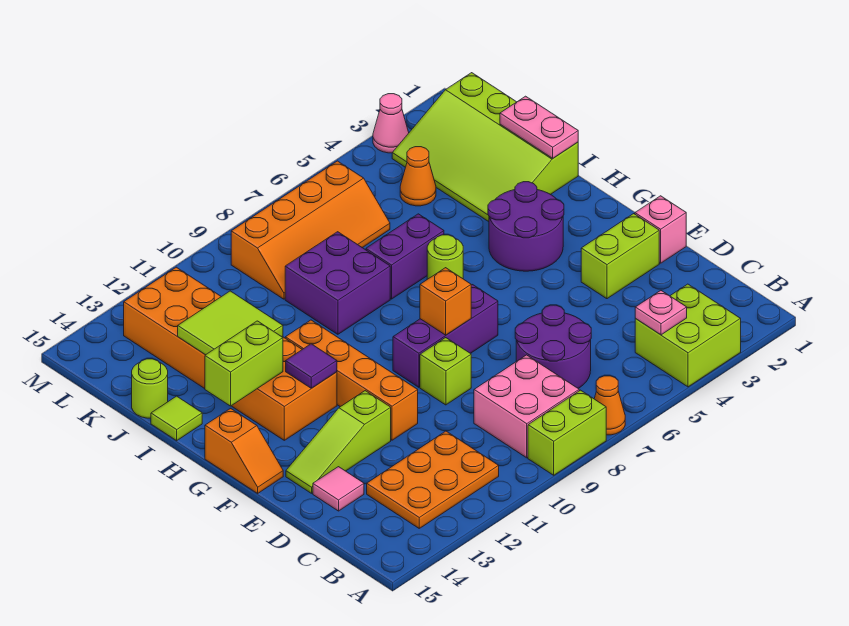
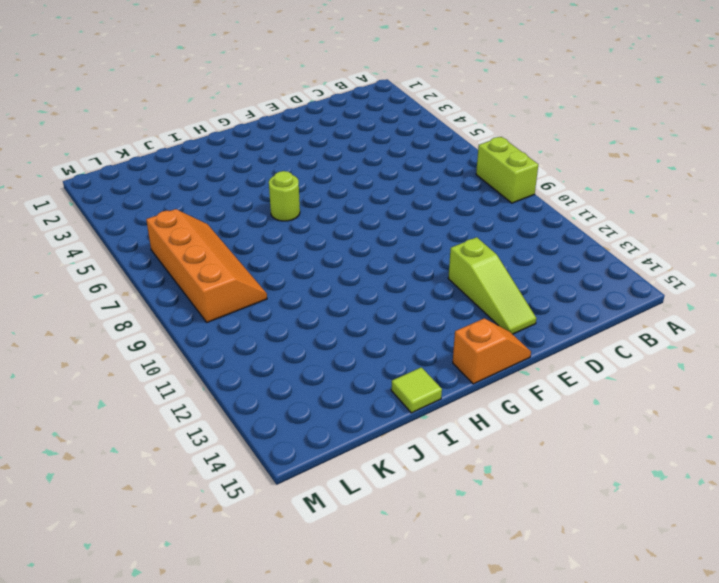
none -> lime 2x2 brick [635,284,741,387]
none -> orange 1x1 cone [594,376,625,435]
none -> pink 2x2 brick [474,355,579,458]
none -> orange 2x3 plate [367,431,499,528]

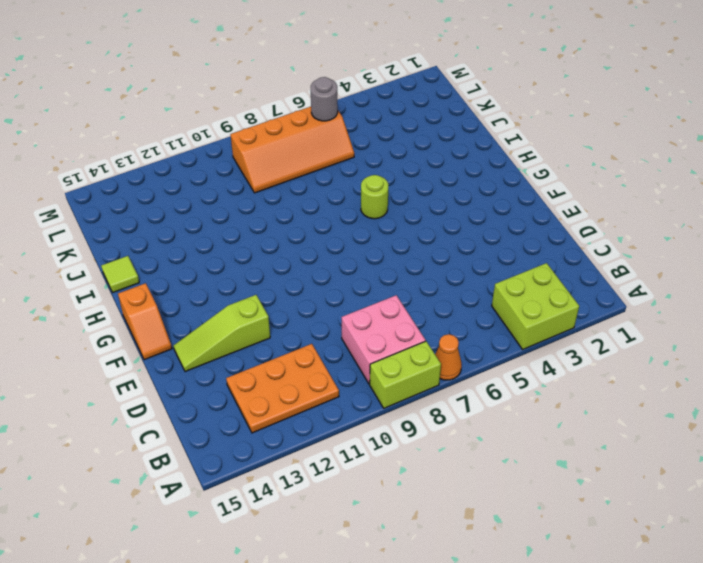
grey 1x1 round brick [311,77,338,121] -> none
none -> purple 2x2 round brick [515,305,591,389]
none -> pink 1x1 tile [313,467,364,511]
none -> pink 1x1 brick [635,196,686,263]
none -> lime 1x2 brick [581,214,659,299]

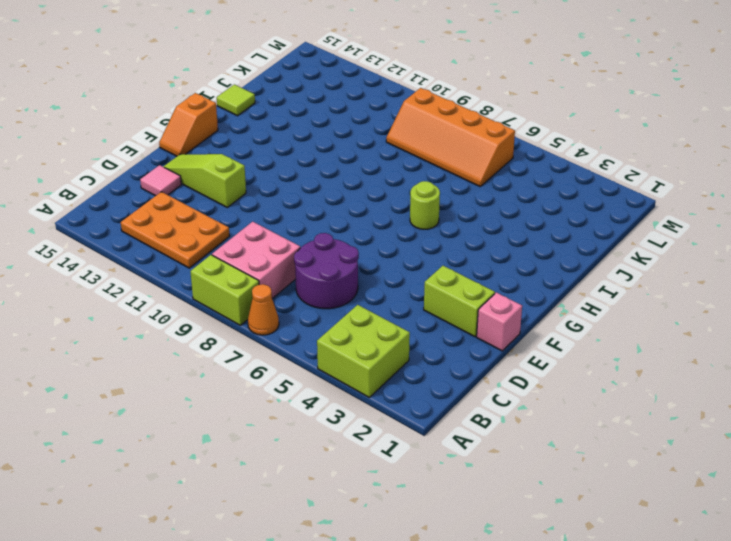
none -> lime 1x1 brick [420,338,471,405]
none -> orange 1x4 brick [285,320,418,440]
none -> purple 1x3 brick [393,285,498,387]
none -> purple 2x2 round brick [488,182,564,271]

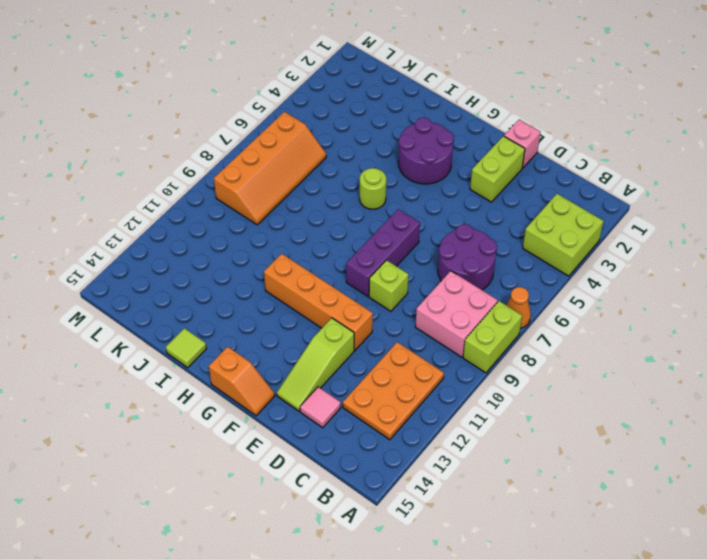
none -> orange 2x6 brick [124,267,337,440]
none -> lime 3x4 slope [392,73,578,222]
none -> purple 1x2 brick [366,214,444,299]
none -> purple 2x2 brick [285,232,390,334]

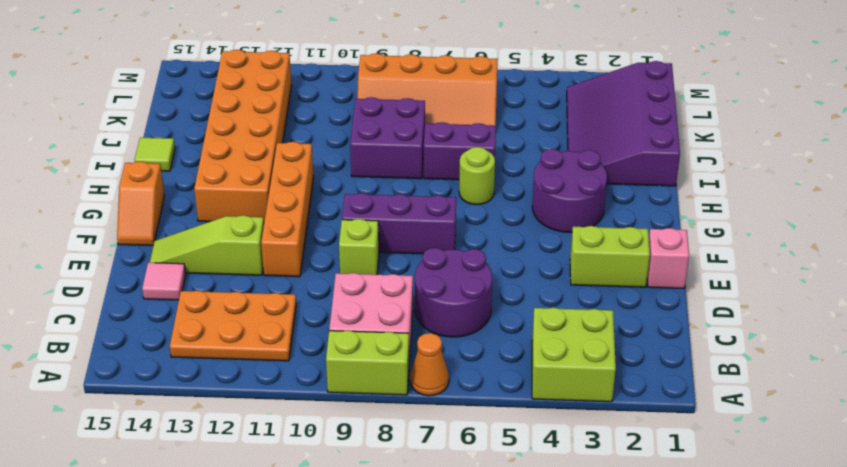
purple 3x4 slope [567,61,680,186] -> lime 3x4 slope [392,73,578,222]
none -> lime 1x1 round brick [132,359,168,418]
none -> orange 1x1 cone [400,147,436,206]
none -> pink 1x1 cone [373,94,409,153]
none -> pink 1x1 plate [635,291,687,335]

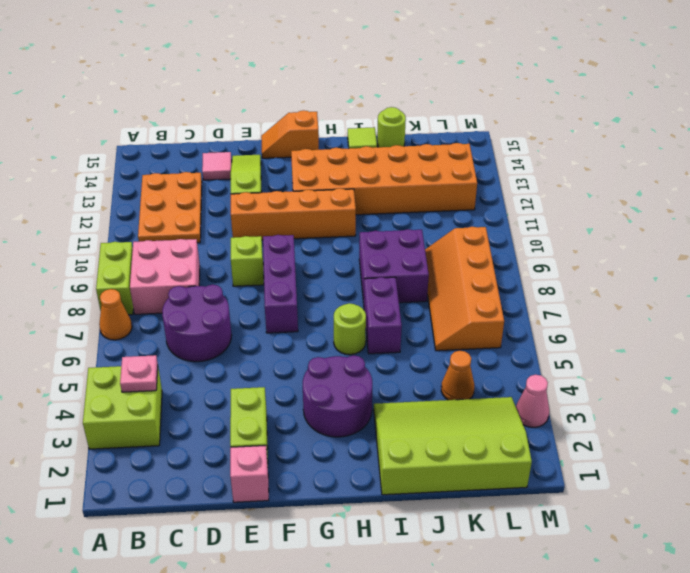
none -> orange 1x1 brick [420,268,471,335]
none -> purple 1x1 tile [286,344,337,388]
none -> lime 1x2 brick [205,321,283,406]
none -> pink 1x2 plate [500,96,578,158]

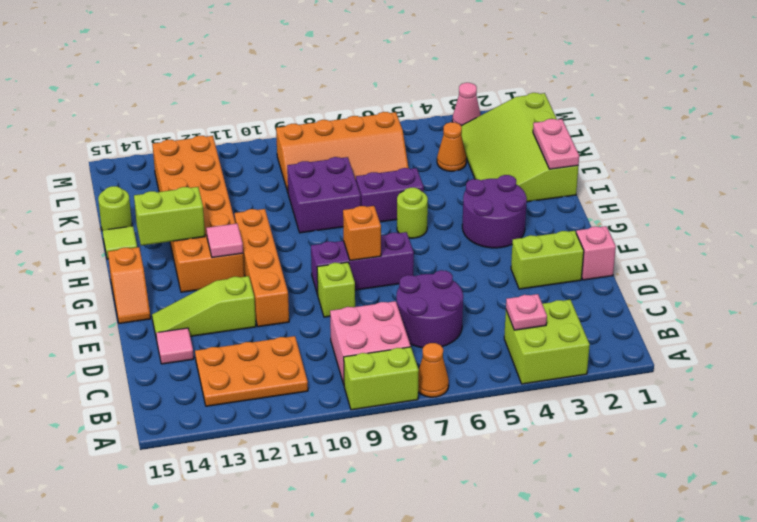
pink 1x1 tile [206,224,243,258] -> purple 1x1 tile [286,344,337,388]
none -> lime 2x2 tile [178,291,283,355]

